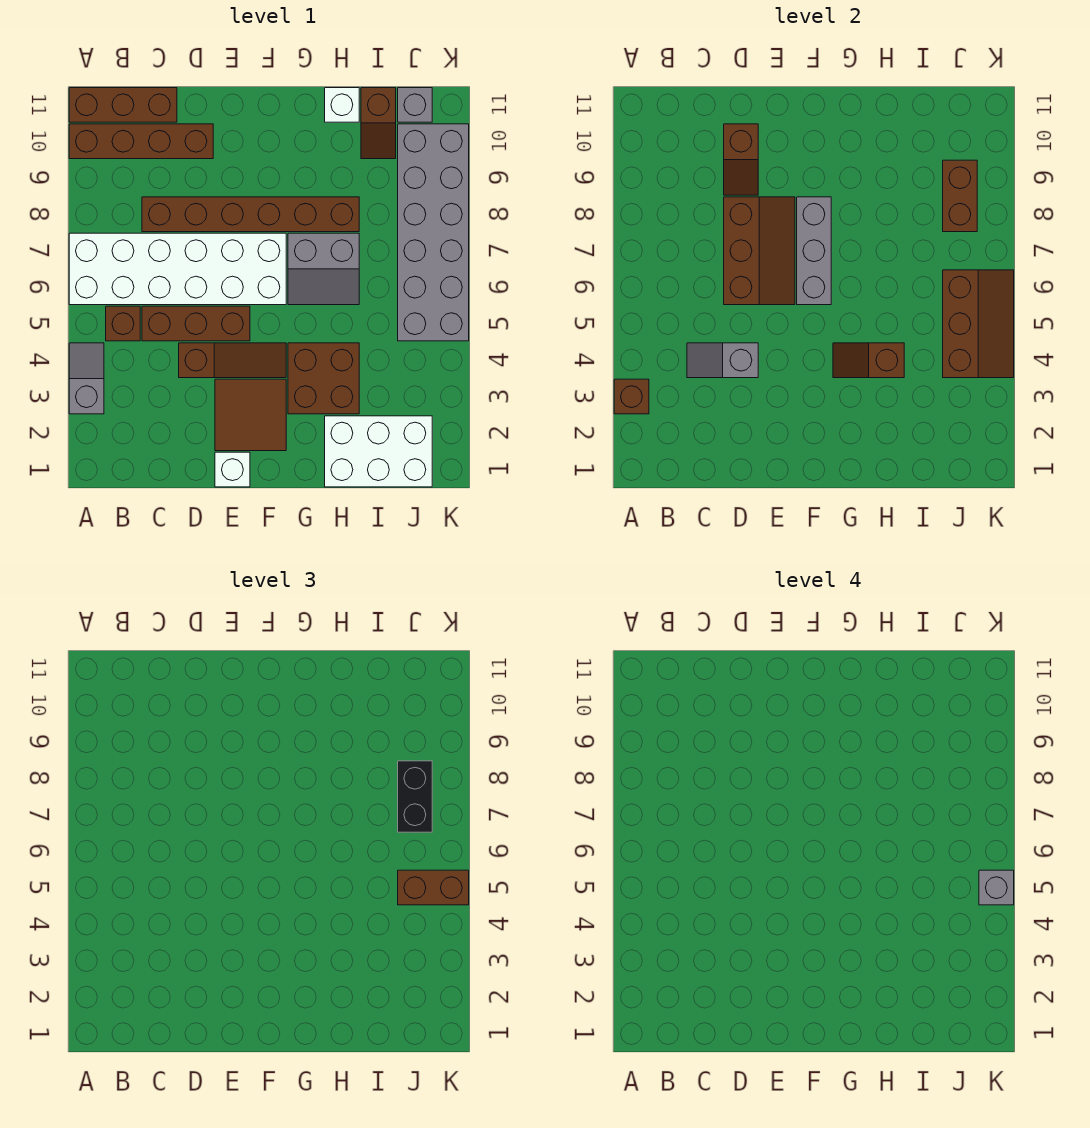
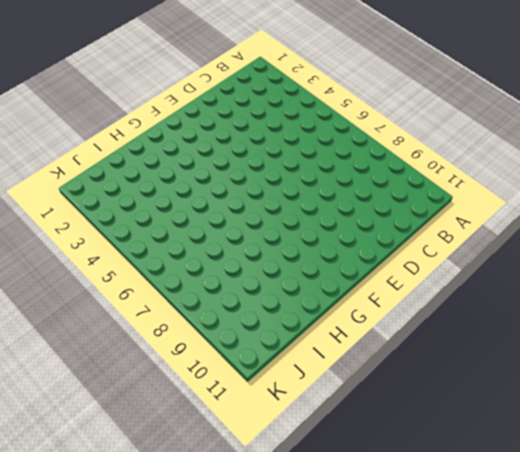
none -> grey 1x2 slope [69,343,104,414]
none -> white 2x6 brick [69,233,286,305]
none -> brown 1x4 brick [69,124,213,159]

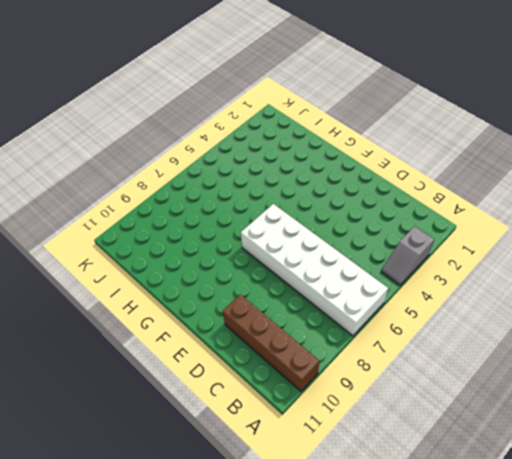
none -> brown 1x3 brick [69,88,177,122]
none -> brown 1x1 brick [106,306,140,341]
none -> brown 1x3 brick [142,306,250,341]

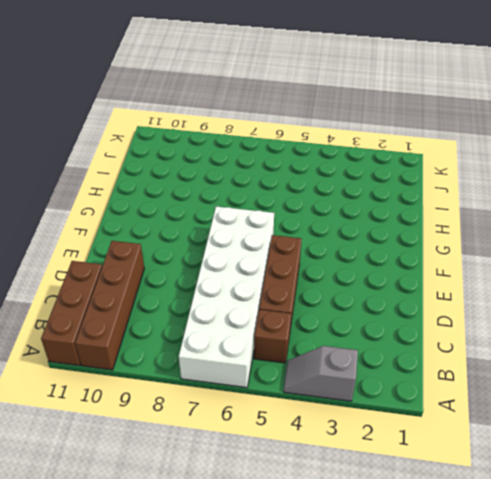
none -> brown 1x6 brick [142,197,359,232]
none -> brown 1x3 slope [179,343,286,378]
none -> white 1x1 brick [215,452,250,487]

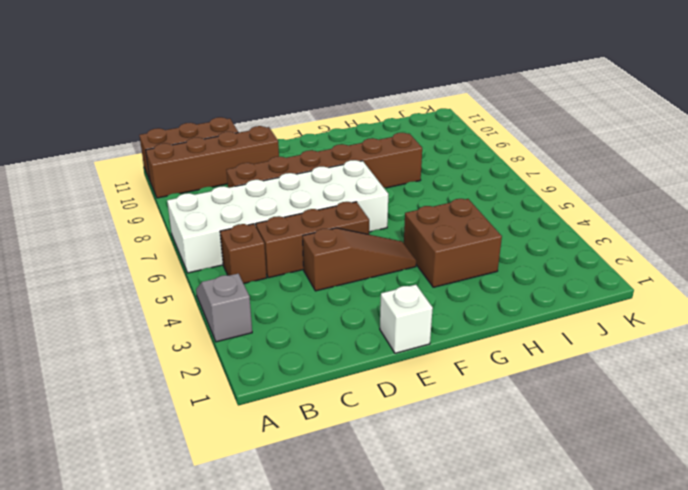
none -> brown 2x2 tile [215,379,286,451]
none -> grey 2x2 slope [288,233,359,305]
none -> white 2x3 brick [325,416,432,487]

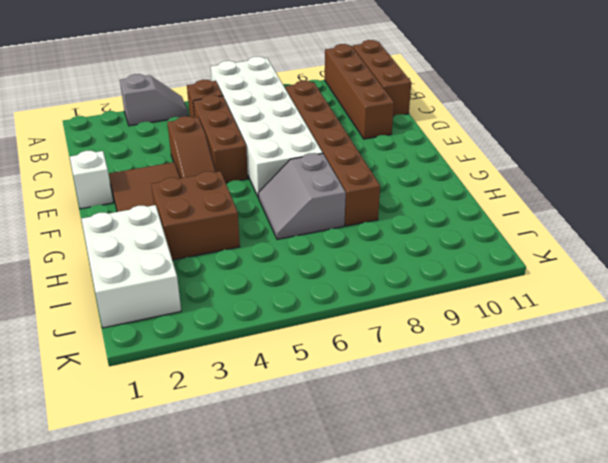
none -> white 1x1 brick [325,88,359,122]
none -> brown 1x2 slope [361,88,396,159]
none -> grey 2x6 brick [398,124,469,341]

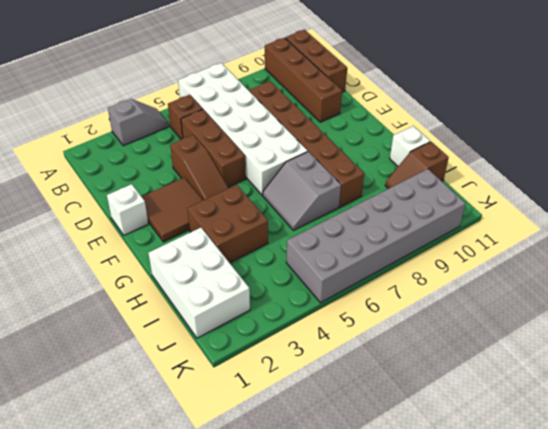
none -> grey 1x1 brick [398,88,432,122]
none -> brown 1x1 brick [614,379,649,414]
none -> grey 1x2 slope [687,343,758,378]

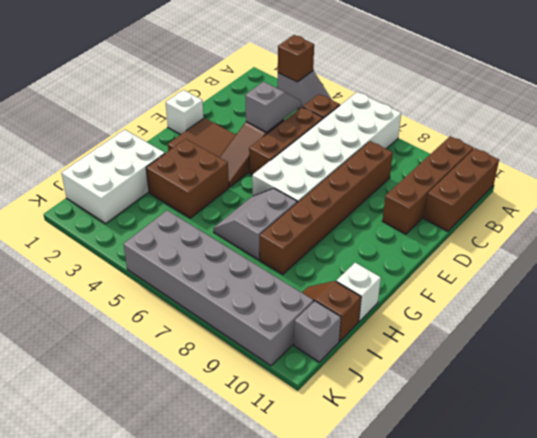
none -> brown 2x3 slope [724,197,795,305]
none -> brown 1x2 slope [724,124,758,195]
none -> grey 1x3 brick [797,197,831,305]

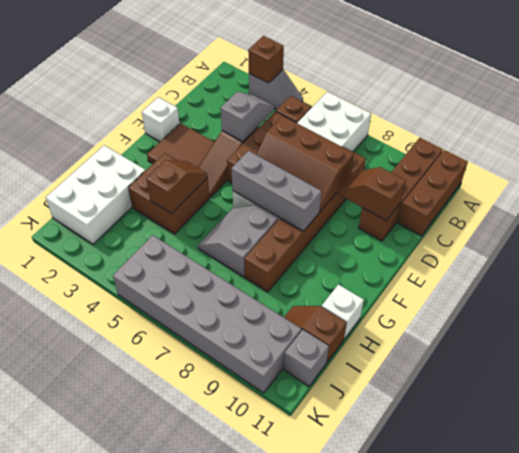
none -> brown 2x3 slope [943,270,1014,378]
none -> brown 1x2 brick [943,160,977,232]
none -> brown 1x2 brick [398,870,469,905]

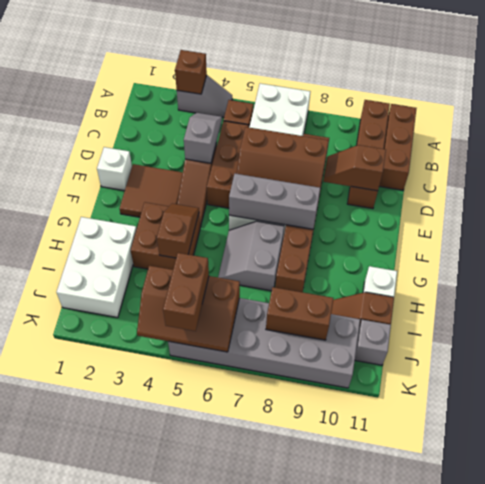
none -> black 1x2 brick [398,761,432,832]
none -> grey 1x1 brick [979,870,1014,905]

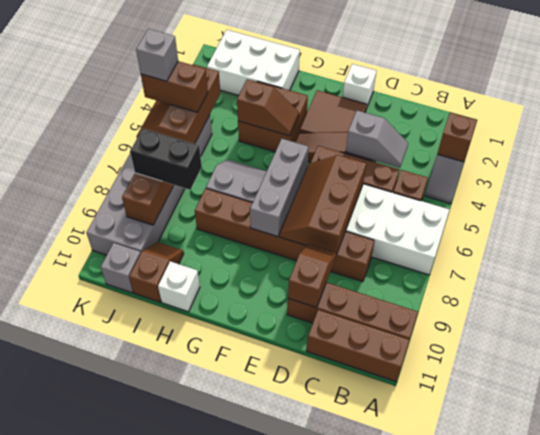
black 1x2 brick [130,129,202,190] -> black 1x2 brick turned to [398,761,432,832]

